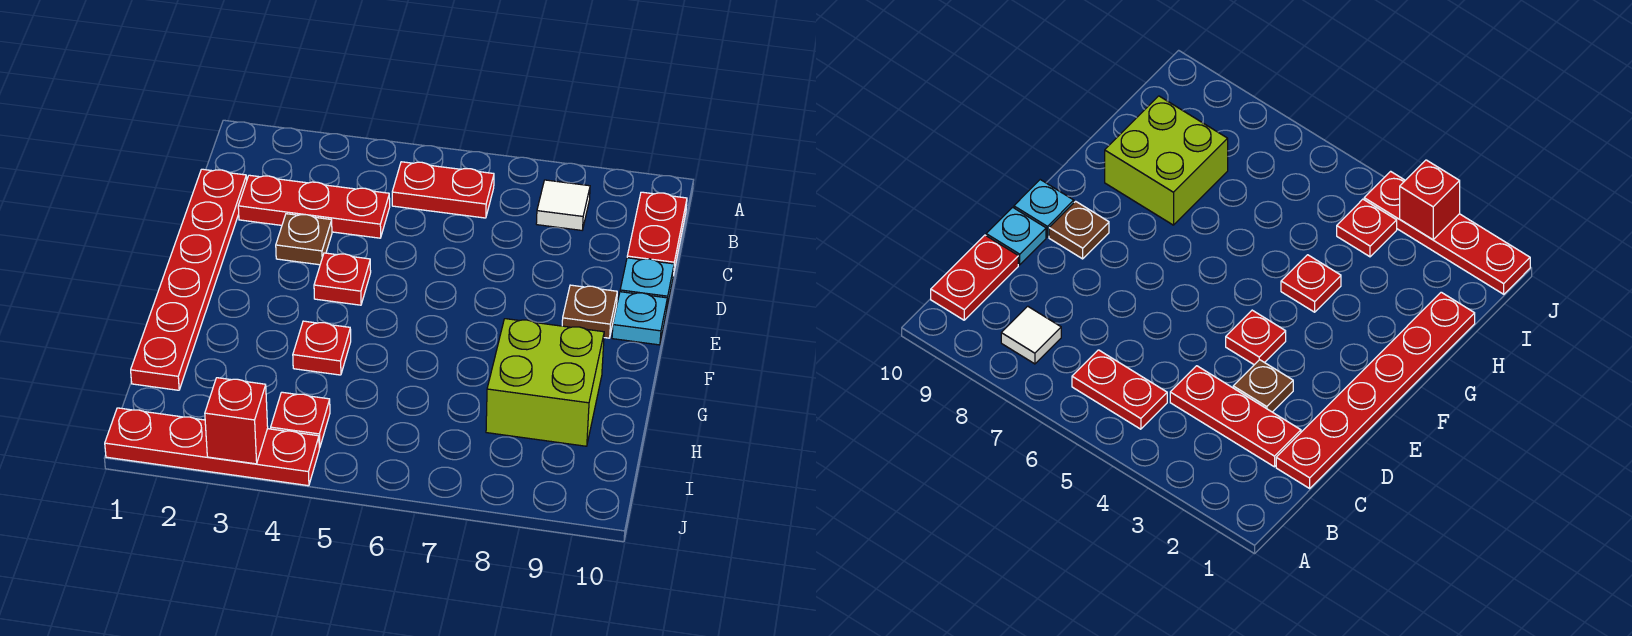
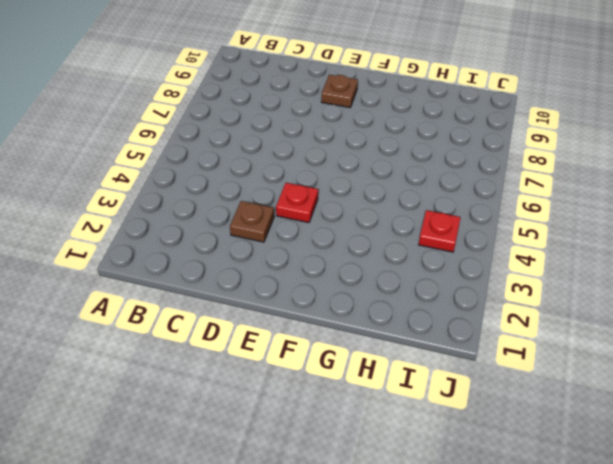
none -> red 1x2 plate [392,162,494,218]
none -> white 1x1 tile [536,180,590,230]
none -> red 1x2 plate [627,192,687,275]

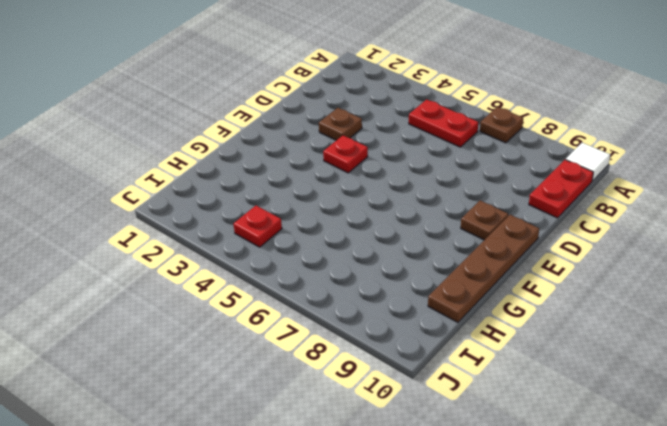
brown 1x1 plate [480,107,523,143] -> none
white 1x1 tile [566,143,610,181] -> white 1x1 tile moved to [536,180,590,230]
brown 1x4 plate [428,215,539,322] -> cyan 1x1 plate [612,292,667,345]
none -> red 1x6 plate [131,169,247,390]
none -> red 1x3 plate [238,175,390,238]
none -> cyan 1x1 plate [620,258,674,307]

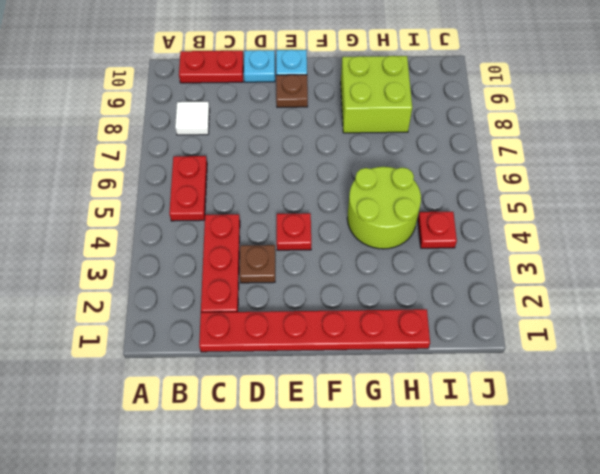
lime 2x2 round brick [347,167,421,249] -> red 1x1 plate [293,321,351,375]
none -> red 1x4 plate [105,408,319,486]
none -> red 1x1 brick [205,378,268,464]

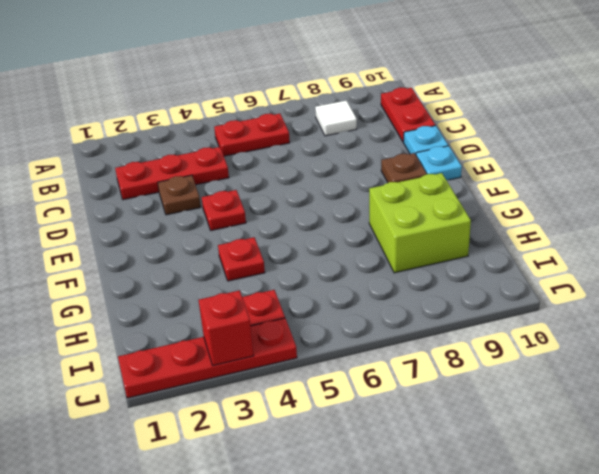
none -> red 1x6 plate [131,169,247,390]

